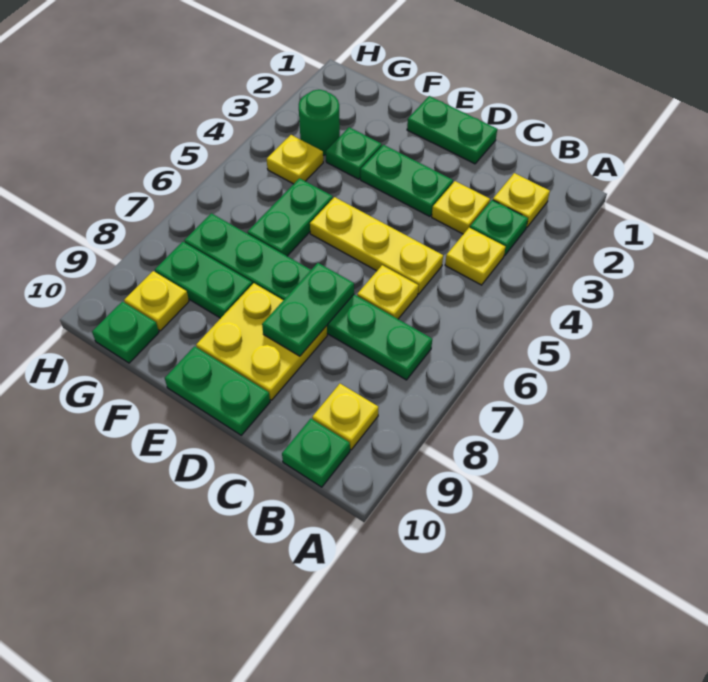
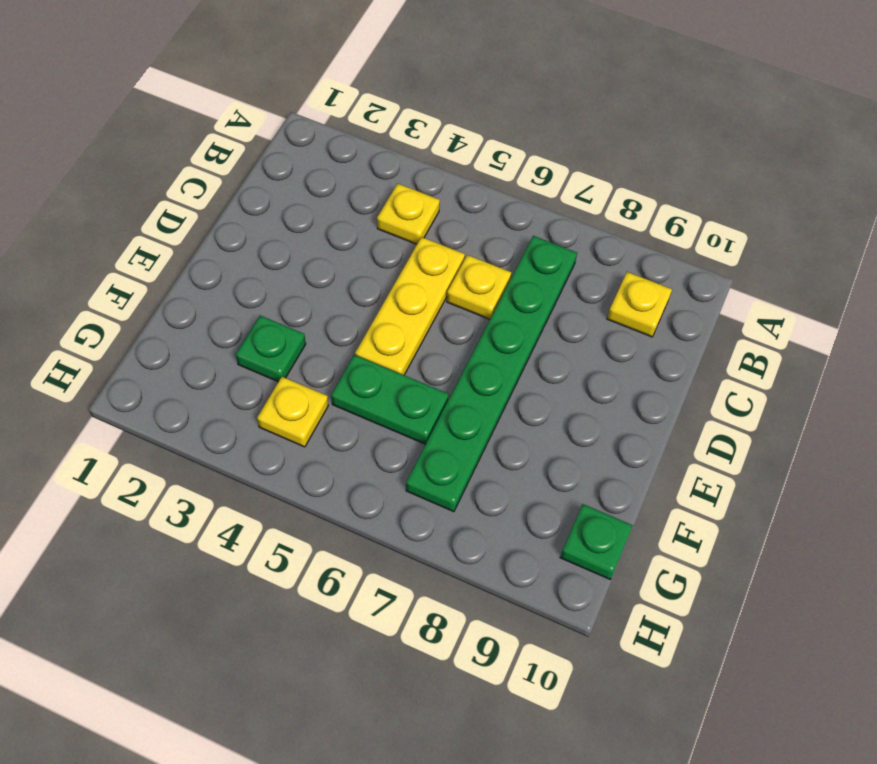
none -> yellow 1x1 plate [493,173,550,227]
none -> green 1x1 plate [470,200,528,256]
none -> green 1x1 plate [282,419,350,487]

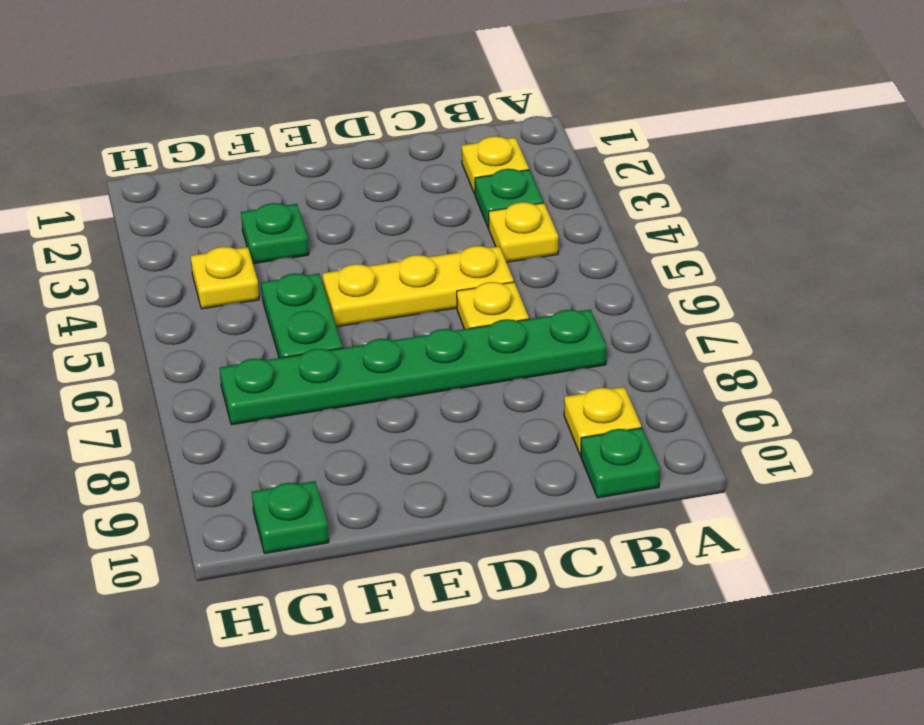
none -> yellow 1x1 plate [432,181,490,234]
none -> green 1x2 plate [407,96,497,164]
none -> green 1x2 plate [360,145,453,217]

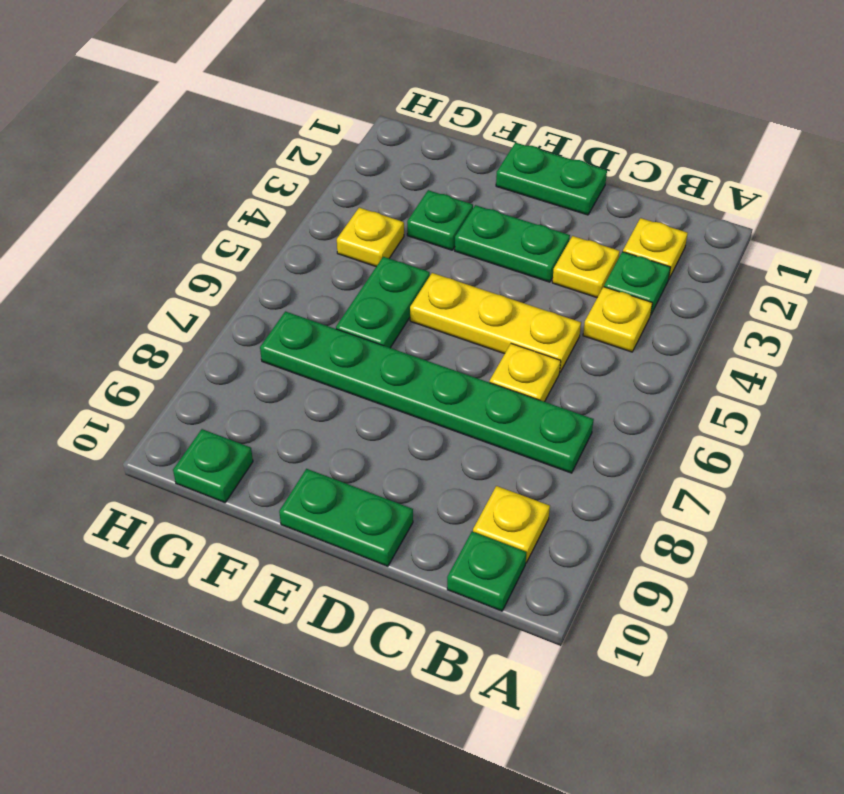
none -> yellow 2x2 plate [196,283,327,400]
none -> green 1x2 plate [155,242,252,318]
none -> green 1x1 round brick [299,90,340,155]

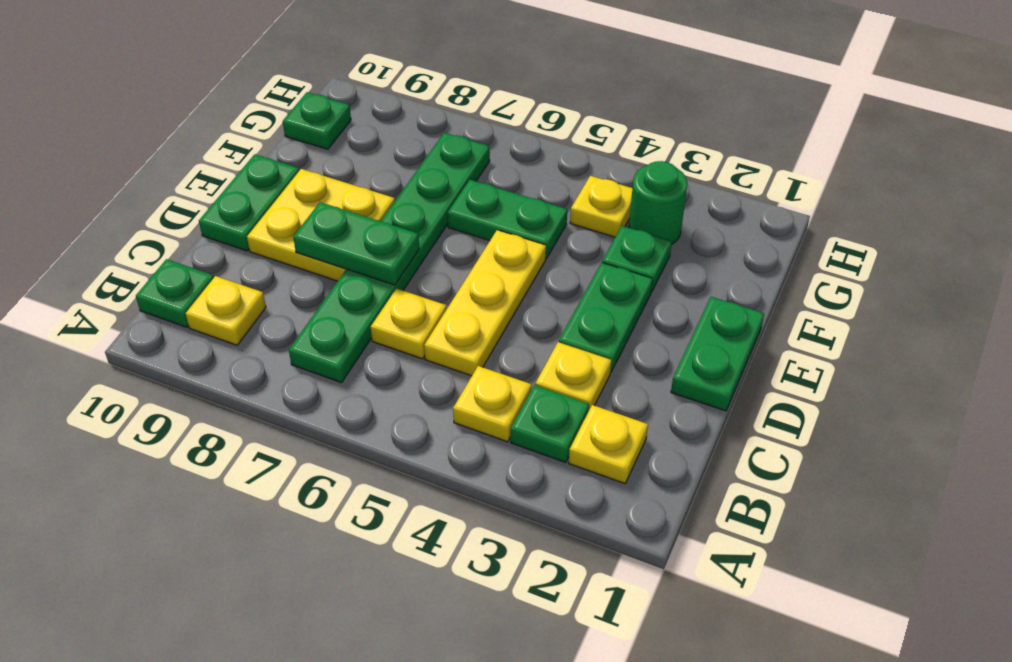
none -> green 1x2 plate [155,242,252,318]
none -> yellow 1x1 plate [124,271,189,331]

